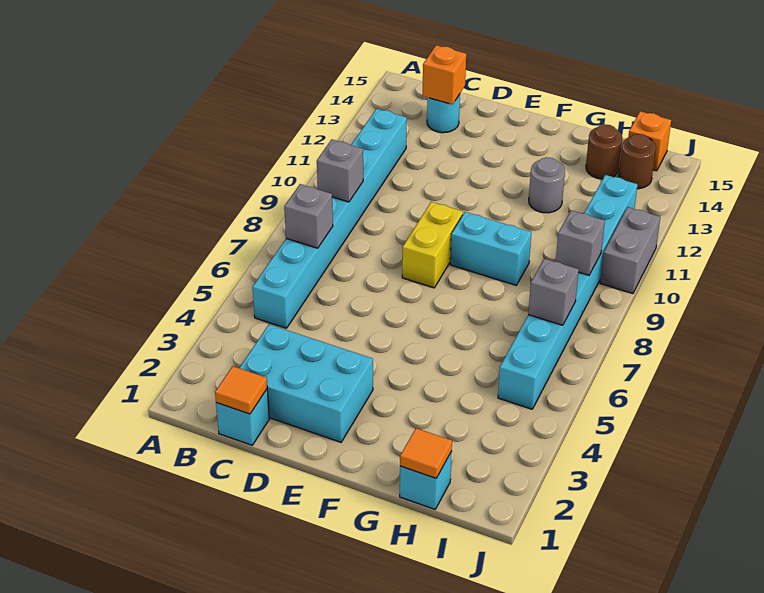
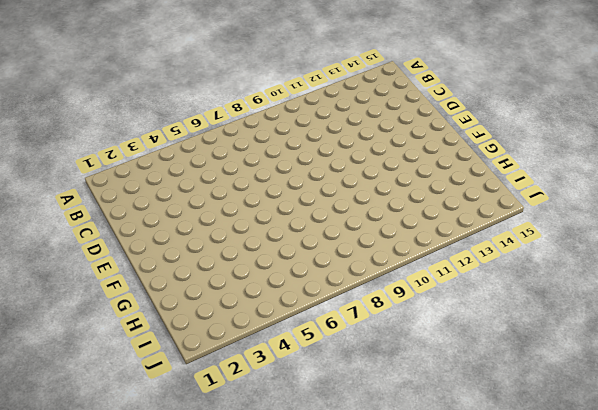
none -> cyan 1x8 brick [253,109,407,328]
none -> cyan 1x1 brick [216,389,269,445]
none -> cyan 2x3 brick [240,324,373,442]

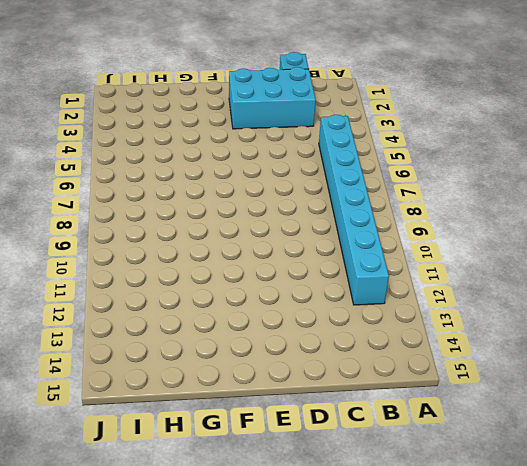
none -> cyan 1x1 round brick [427,94,460,133]
none -> yellow 1x2 brick [402,202,463,288]
none -> cyan 1x2 brick [450,212,531,285]

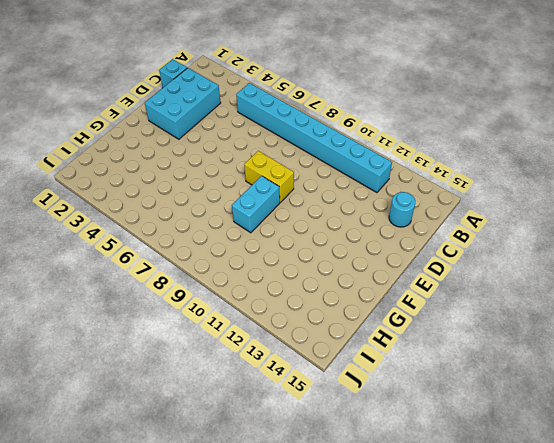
none -> grey 1x1 round brick [529,157,565,213]
none -> cyan 1x1 brick [400,451,452,509]
none -> brown 1x1 round brick [586,124,622,179]

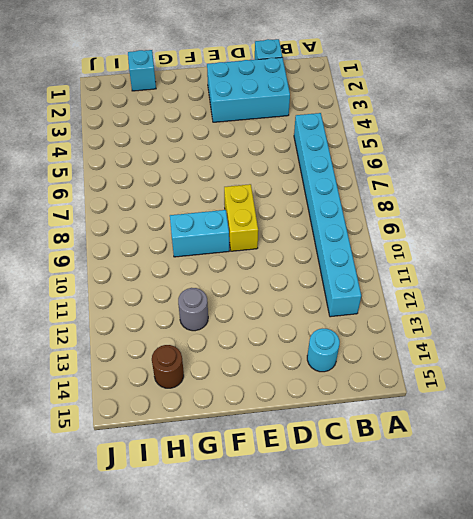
none -> cyan 1x8 brick [498,175,637,409]
none -> brown 1x1 round brick [619,134,656,189]
none -> orange 1x1 brick [629,111,671,171]

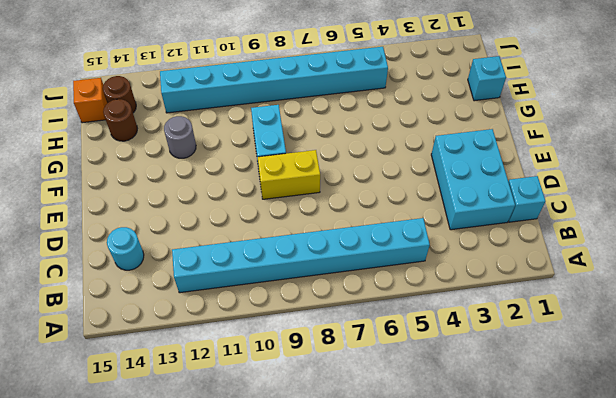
none -> grey 1x2 brick [600,207,660,294]
none -> grey 1x1 brick [284,184,333,248]
none -> grey 1x1 brick [317,140,363,202]

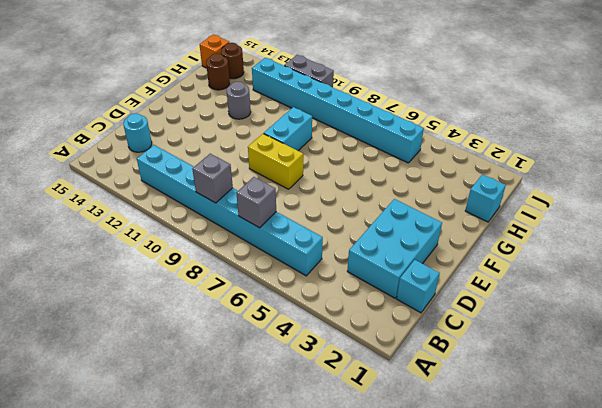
none -> orange 1x1 tile [215,366,267,414]
none -> orange 1x1 brick [422,45,466,104]
none -> orange 1x1 tile [400,428,452,478]

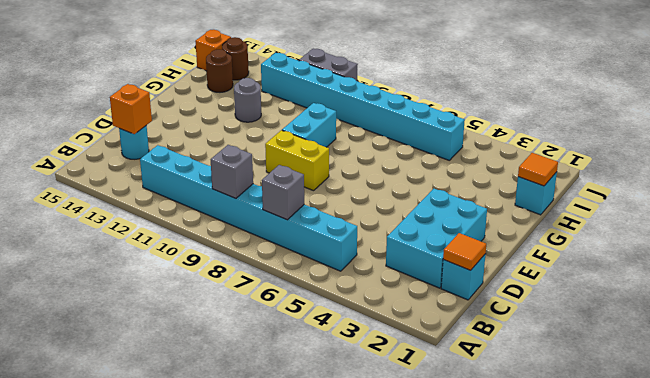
none -> grey 1x1 brick [528,259,579,325]
none -> grey 1x1 brick [556,210,605,275]

